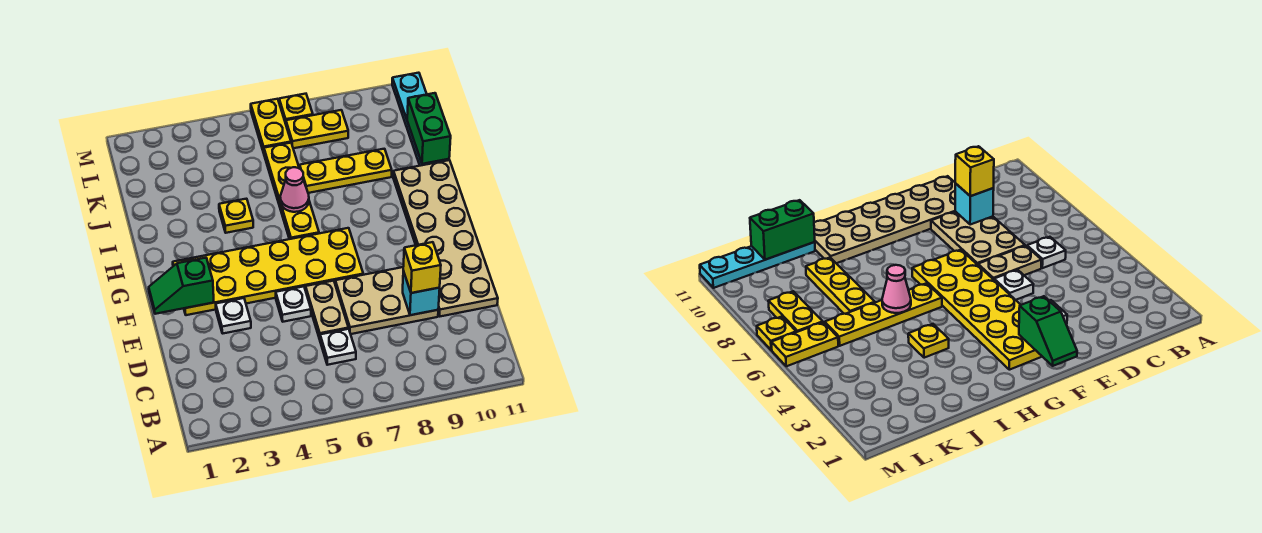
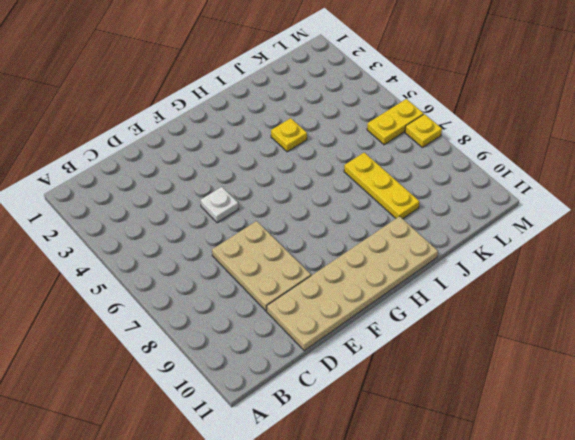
none -> white 1x1 plate [320,329,356,365]
none -> tan 1x2 plate [306,281,348,339]
none -> white 1x1 plate [216,298,251,333]

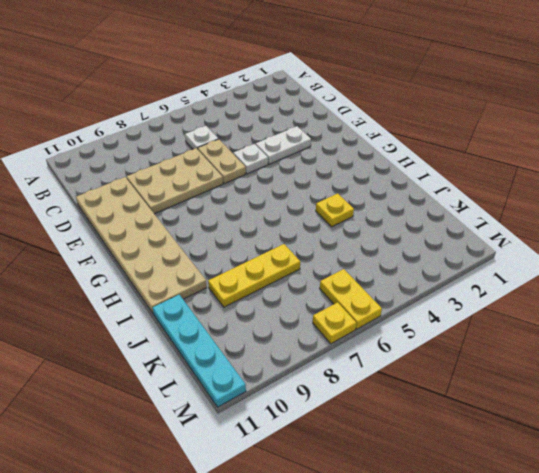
white 1x2 plate [256,126,311,164] -> white 1x1 plate [216,298,251,333]
none -> yellow 2x6 plate [173,228,363,315]
none -> yellow 1x4 plate [264,143,319,239]
none -> yellow 1x2 plate [286,110,348,148]

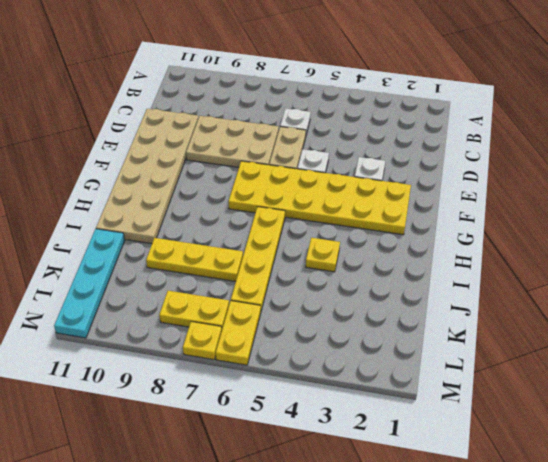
none -> cyan 1x1 brick [403,271,440,315]
none -> green 1x2 slope [149,258,214,314]
none -> pink 1x1 cone [280,167,309,212]

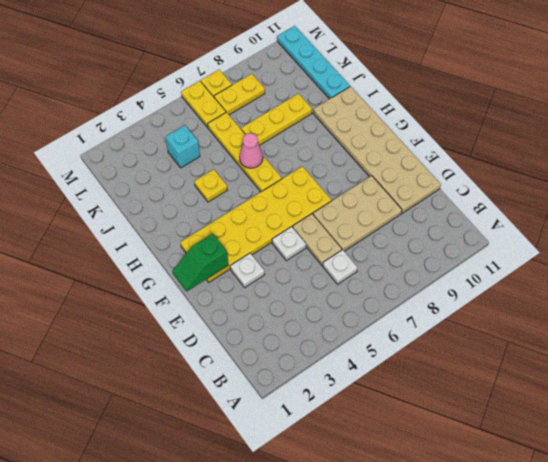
cyan 1x1 brick [166,125,200,168] -> cyan 1x1 brick moved to [403,271,440,315]
none -> green 1x2 brick [407,93,451,164]
none -> yellow 1x1 brick [403,242,441,293]

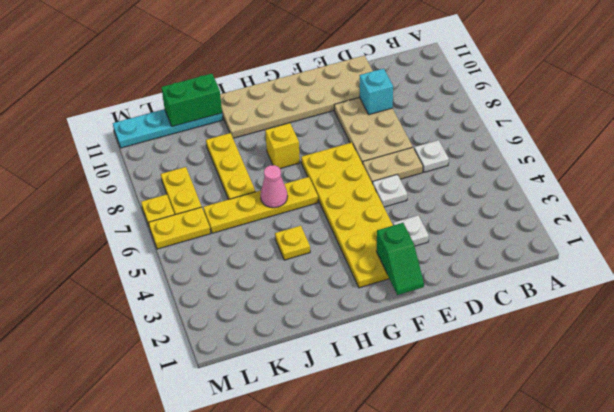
yellow 1x1 brick [265,123,300,168] -> yellow 1x1 brick moved to [403,242,441,293]

